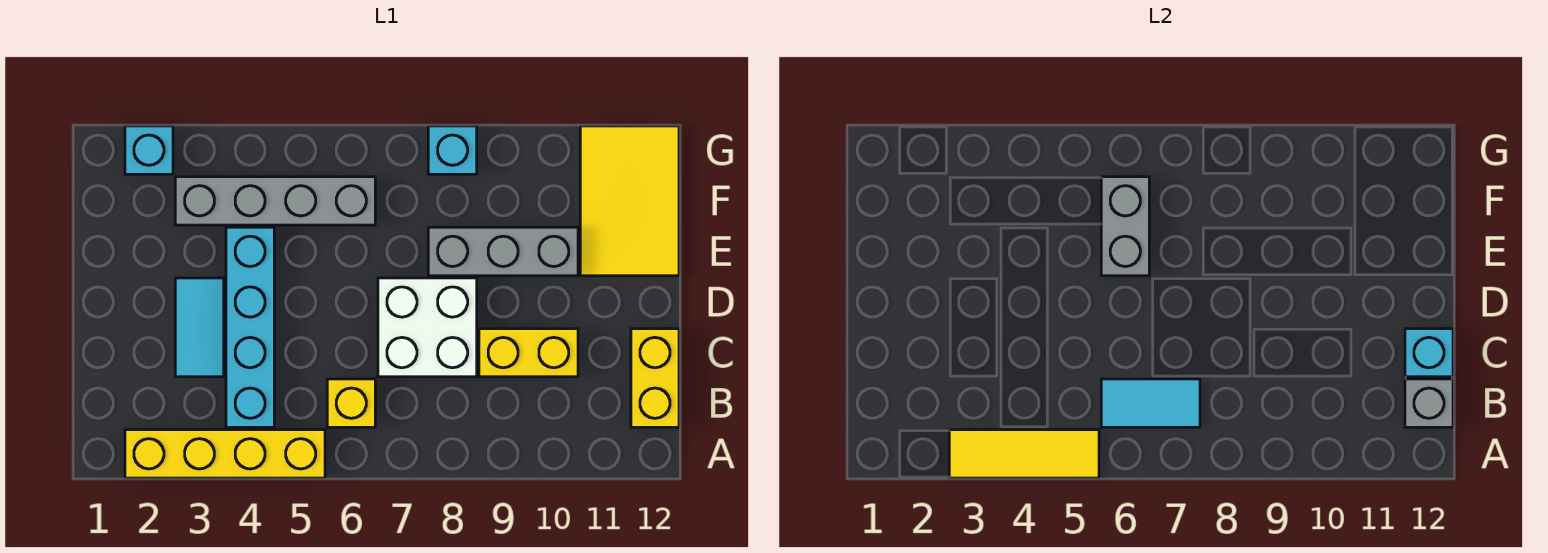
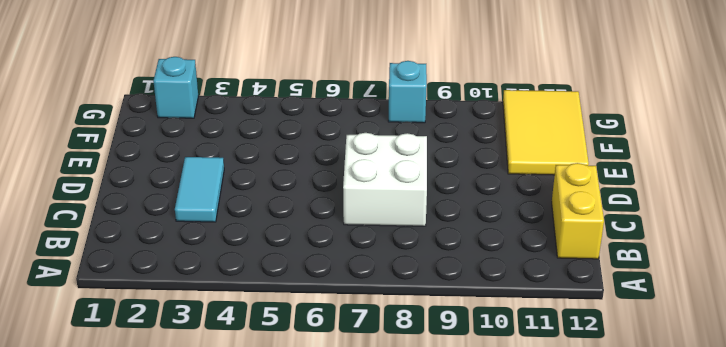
none -> yellow 1x4 brick [125,430,325,478]
none -> cyan 1x4 brick [226,227,274,427]
none -> yellow 1x1 brick [327,379,375,427]

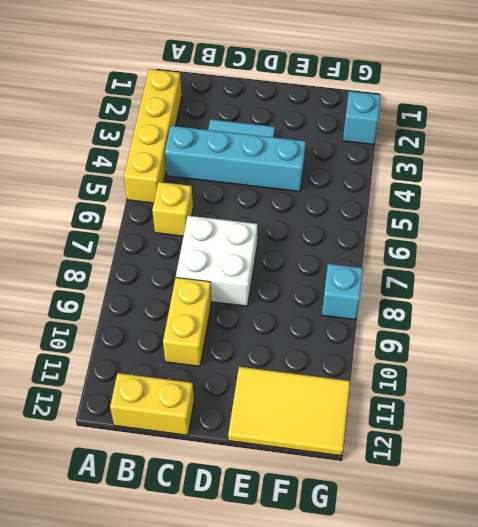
none -> grey 1x3 brick [428,227,578,276]
none -> grey 1x4 brick [175,177,375,225]
none -> yellow 1x3 tile [949,430,1099,478]

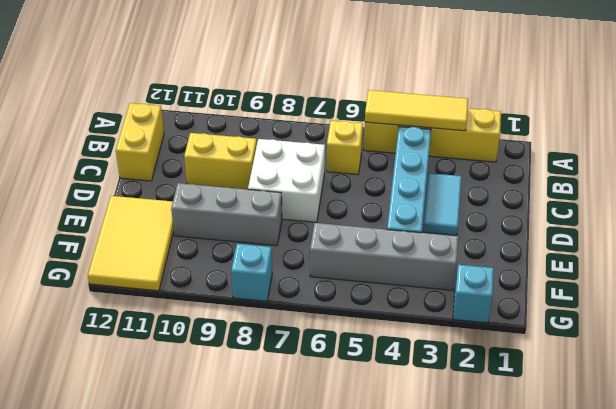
none -> cyan 1x2 tile [1101,379,1200,427]
none -> grey 1x1 brick [1405,379,1453,427]
none -> cyan 1x1 brick [1405,329,1453,377]

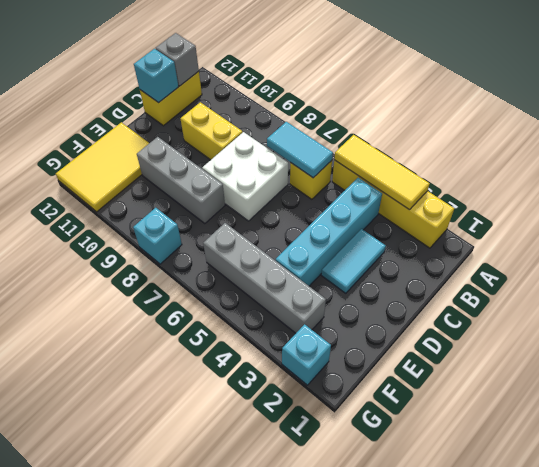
none -> grey 1x2 brick [1101,177,1149,276]

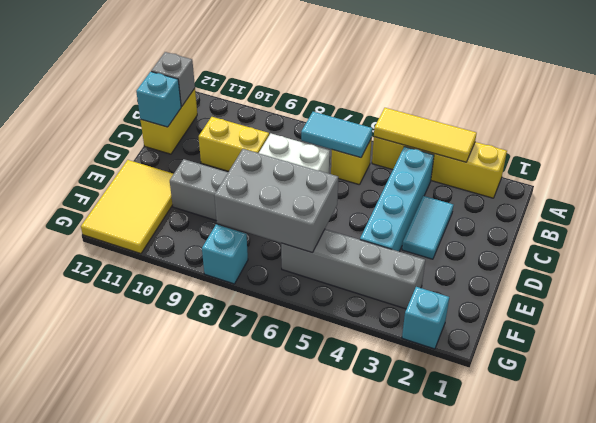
grey 2x3 brick [214,149,338,253] -> grey 1x2 brick [1101,177,1149,276]

